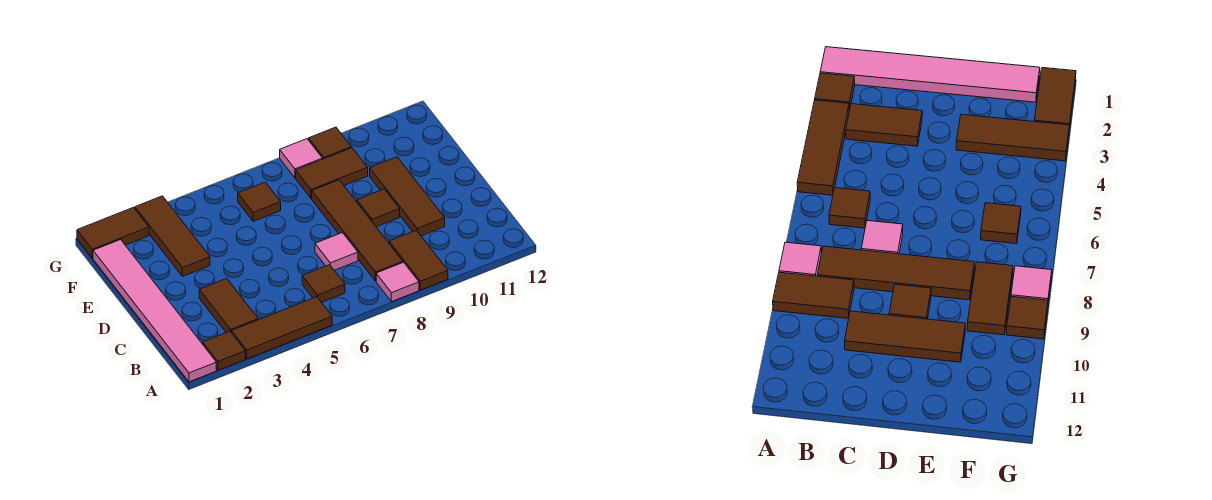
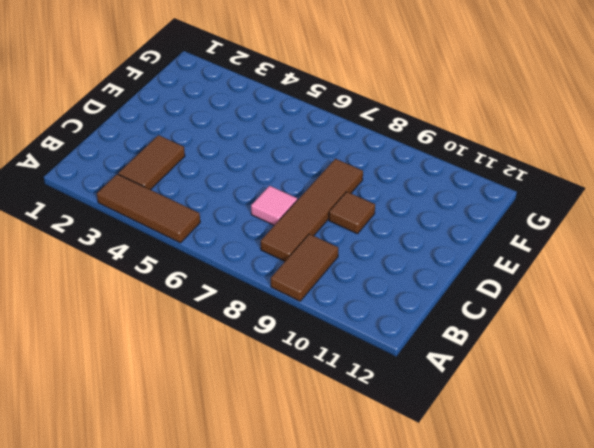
none -> pink 1x6 tile [93,240,216,382]
none -> brown 1x1 tile [203,331,245,370]
none -> pink 1x1 tile [376,262,419,302]

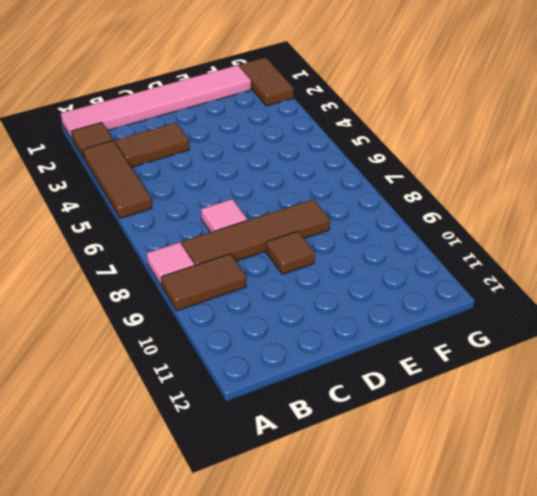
none -> brown 1x1 tile [302,265,345,302]
none -> brown 1x3 tile [370,157,445,236]
none -> brown 1x3 tile [135,196,210,276]

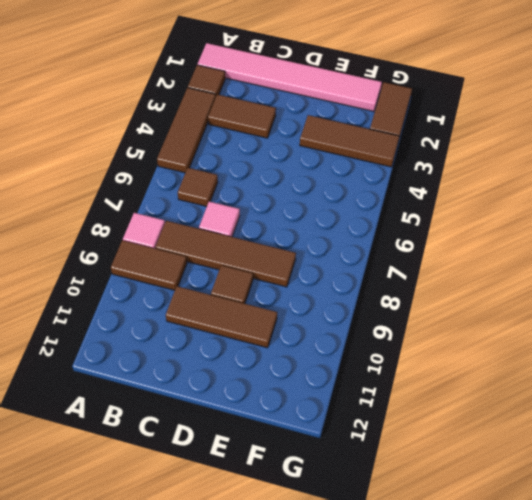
none -> brown 1x1 tile [238,182,281,221]
none -> brown 1x2 tile [296,148,368,198]
none -> pink 1x1 tile [280,139,322,178]

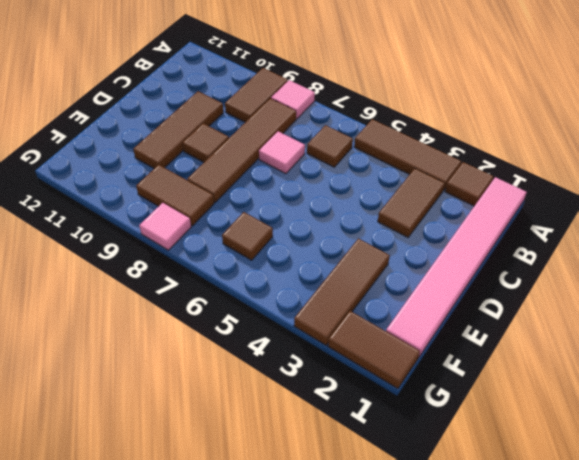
none -> brown 1x1 tile [309,127,351,159]

